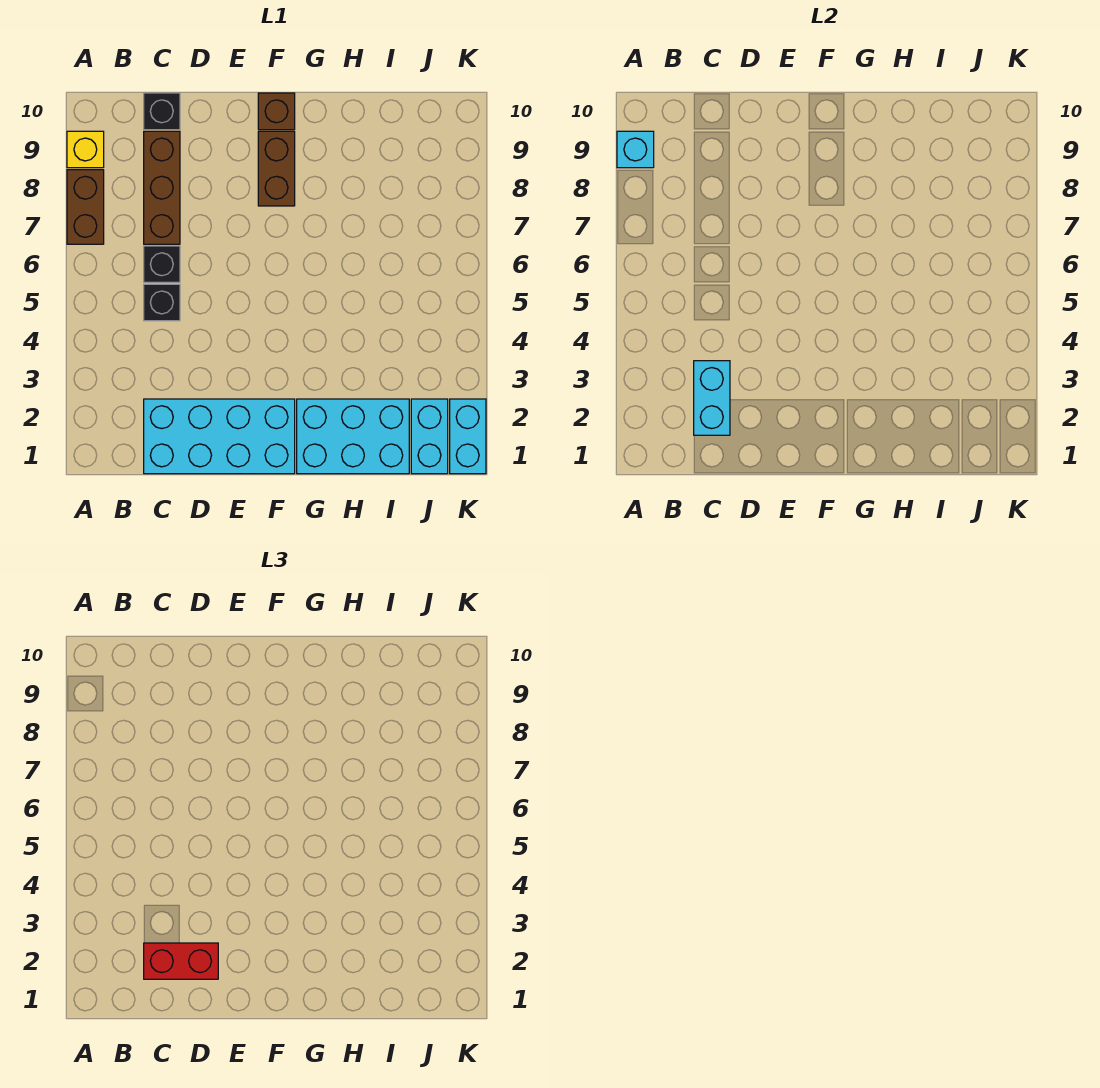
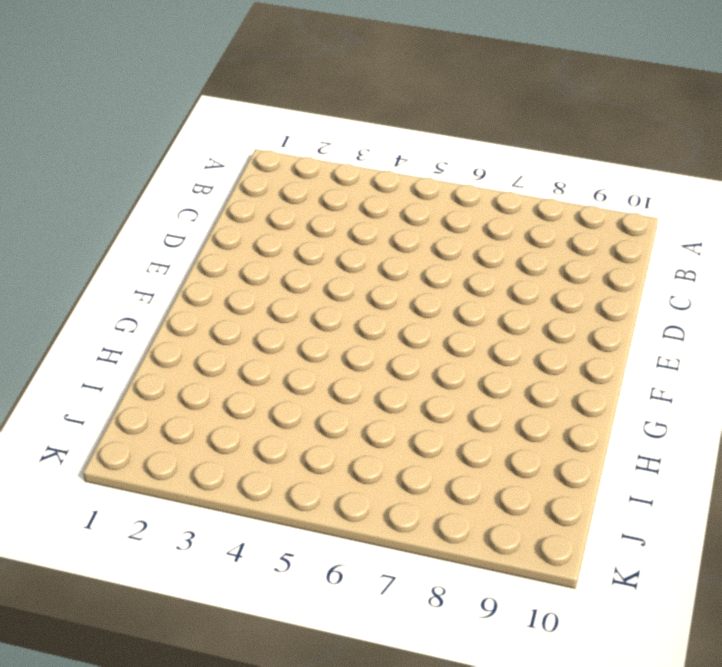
none -> brown 1x2 brick [67,170,104,244]
none -> yellow 1x1 brick [67,131,104,168]
none -> cyan 2x4 brick [144,399,295,474]

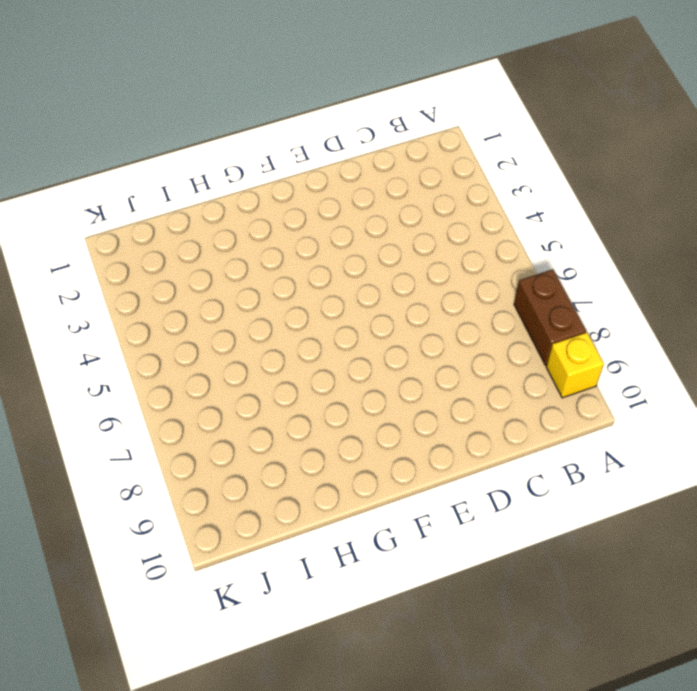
none -> cyan 2x4 brick [144,399,295,474]
none -> black 1x1 brick [144,284,180,321]
none -> black 1x1 brick [144,246,180,282]

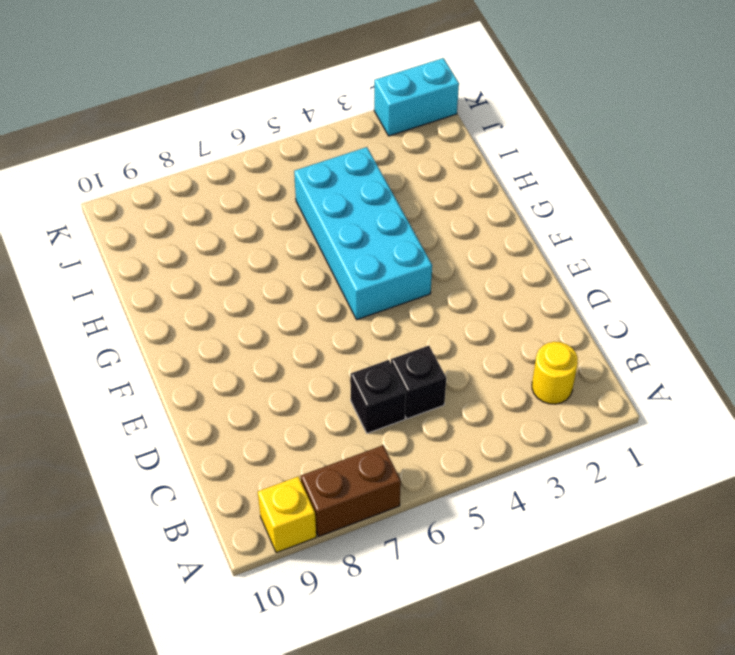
yellow 1x1 round brick [532,342,578,404] -> none
cyan 2x4 brick [294,147,432,320] -> cyan 2x4 brick moved to [144,399,295,474]
none -> brown 1x3 brick [144,131,180,244]
none -> black 1x1 brick [144,93,180,130]
none -> brown 1x2 brick [258,131,295,206]

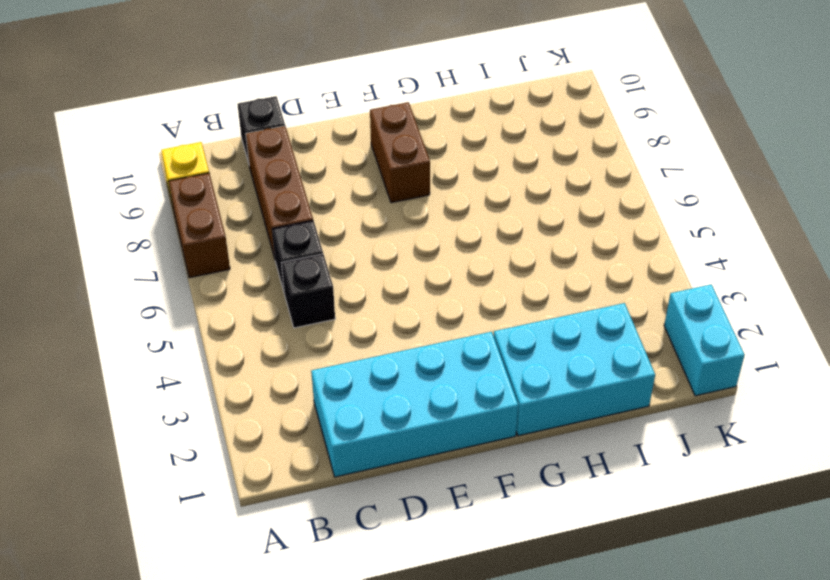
none -> brown 1x1 brick [258,93,295,130]
none -> cyan 1x2 brick [411,399,448,474]
none -> cyan 1x1 brick [617,131,654,168]

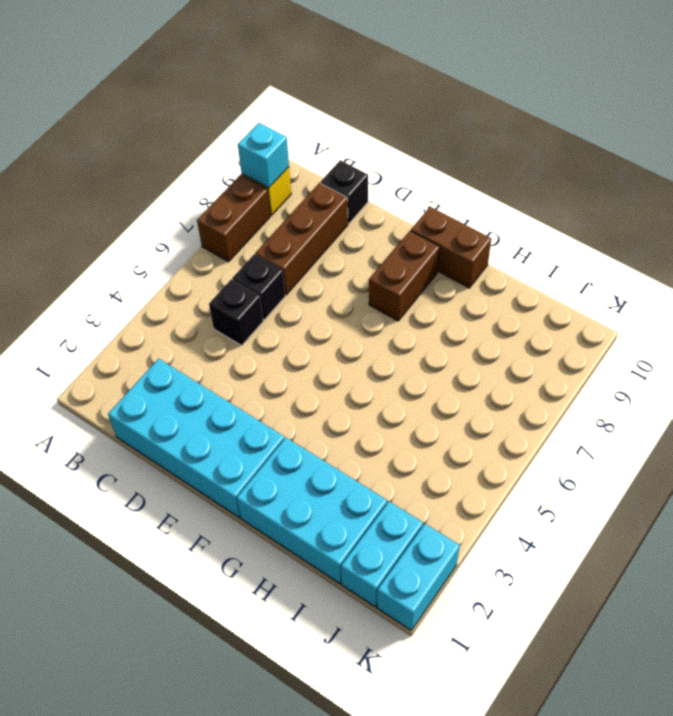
brown 1x2 brick [411,207,491,288] -> brown 1x1 brick [258,93,295,130]
none -> cyan 1x2 brick [694,361,730,435]
none -> red 1x2 brick [144,943,218,979]

